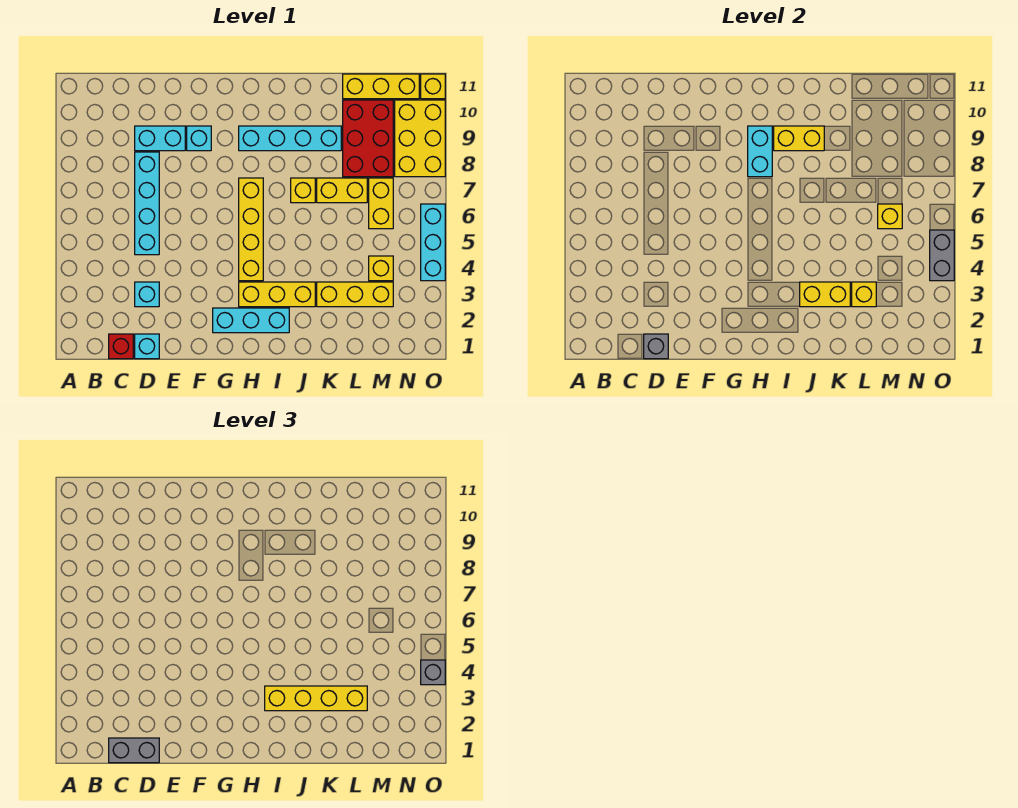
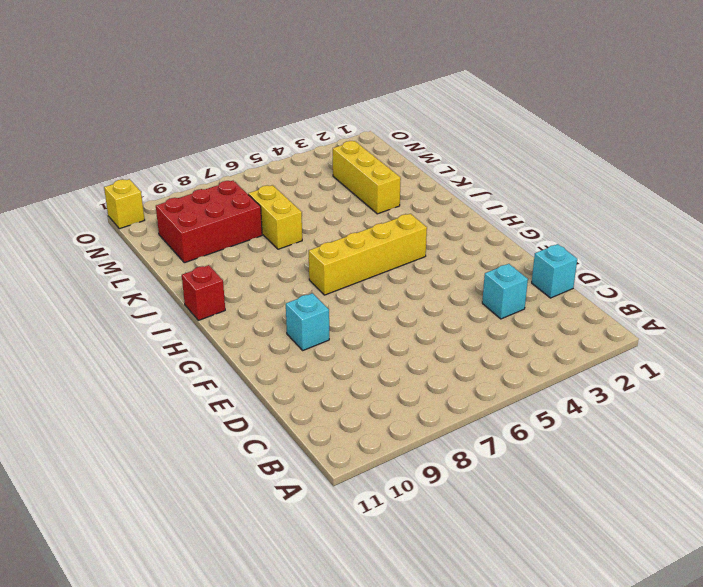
red 1x1 brick [182,265,225,320] -> red 1x1 brick moved to [109,334,133,359]
none -> cyan 1x4 brick [135,152,159,255]
none -> cyan 1x2 brick [135,126,185,151]
none -> cyan 1x3 brick [213,308,289,333]
none -> yellow 1x3 brick [239,282,315,307]

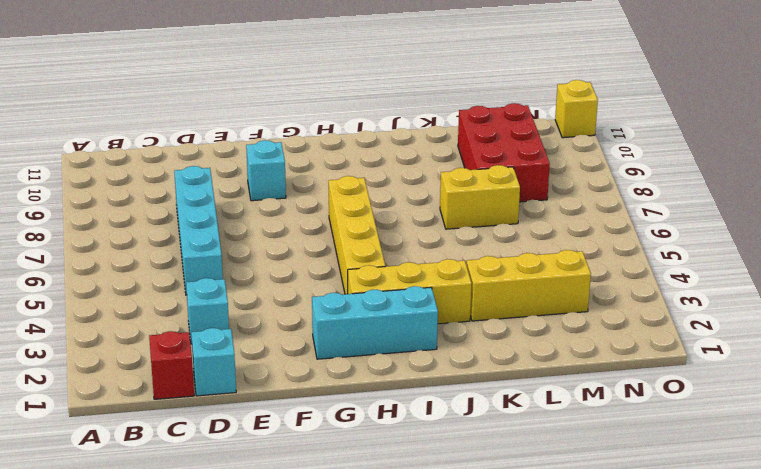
none -> cyan 1x2 brick [135,126,185,151]
none -> cyan 1x4 brick [239,126,341,151]
none -> yellow 1x1 brick [291,178,315,203]
none -> yellow 1x3 brick [343,74,419,99]

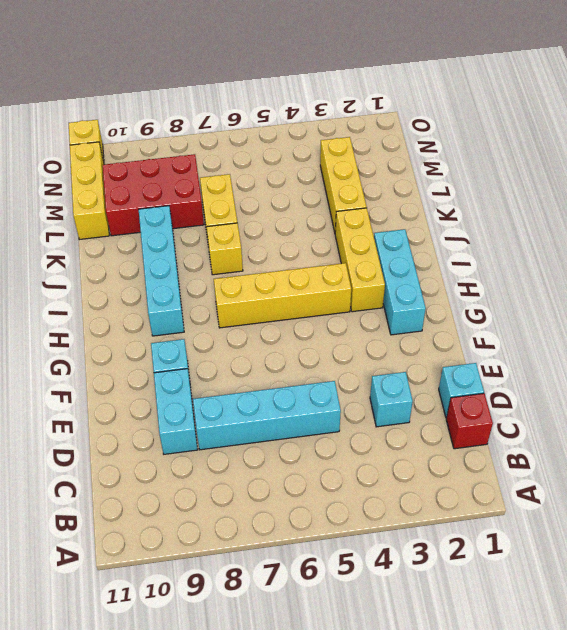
none -> yellow 1x1 brick [369,256,393,281]
none -> yellow 1x2 brick [369,178,393,229]
none -> yellow 2x3 brick [395,100,445,177]
none -> cyan 1x3 brick [421,204,445,281]

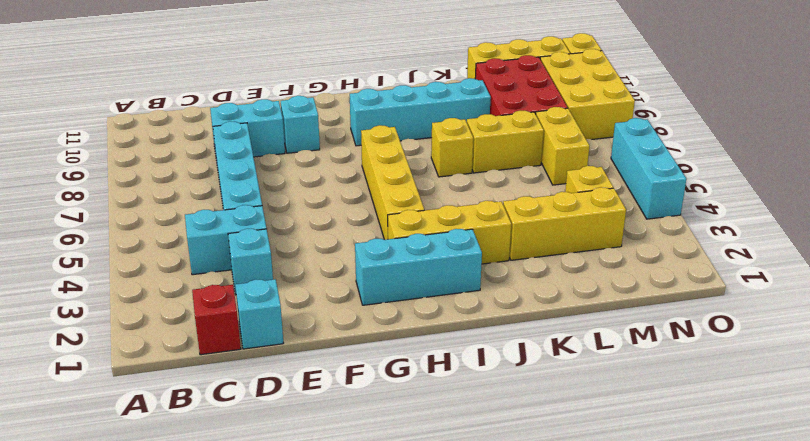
cyan 1x2 brick [185,205,266,275] -> cyan 1x2 brick turned to [748,126,772,177]
none -> grey 1x1 brick [644,334,668,359]
none -> yellow 1x2 brick [774,126,824,151]
none -> yellow 1x2 brick [800,282,850,307]
none -> yellow 1x1 brick [852,282,876,307]

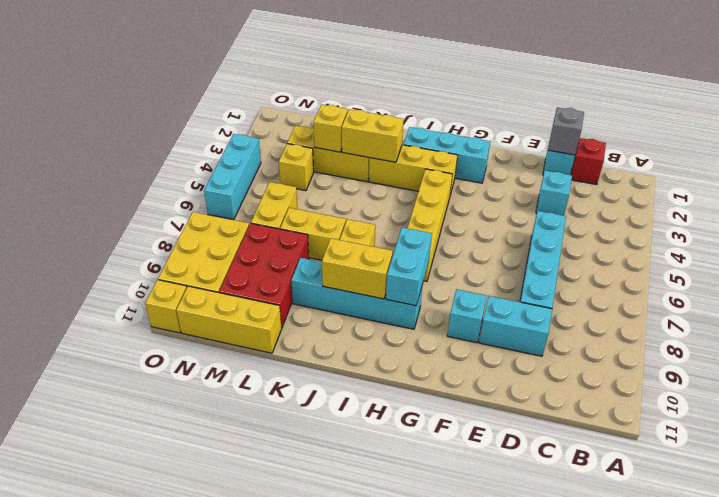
none -> yellow 1x1 brick [878,204,902,229]
none -> grey 1x2 brick [930,230,954,281]
none -> grey 1x2 brick [109,738,159,763]
none -> yellow 1x4 brick [265,686,367,711]

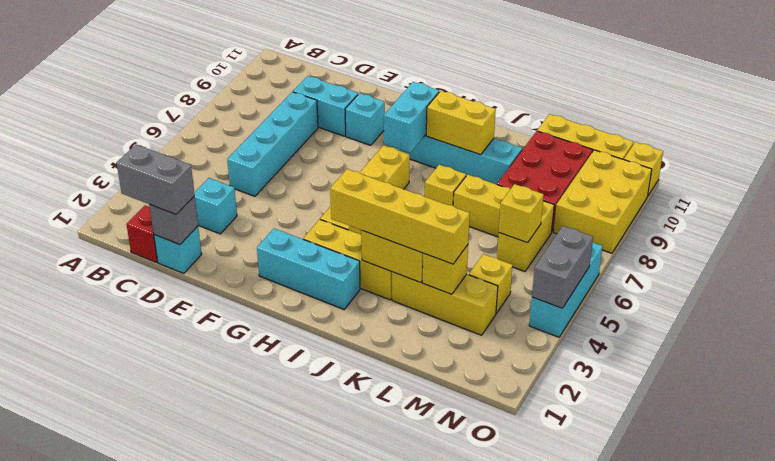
none -> grey 1x1 brick [421,660,445,685]

